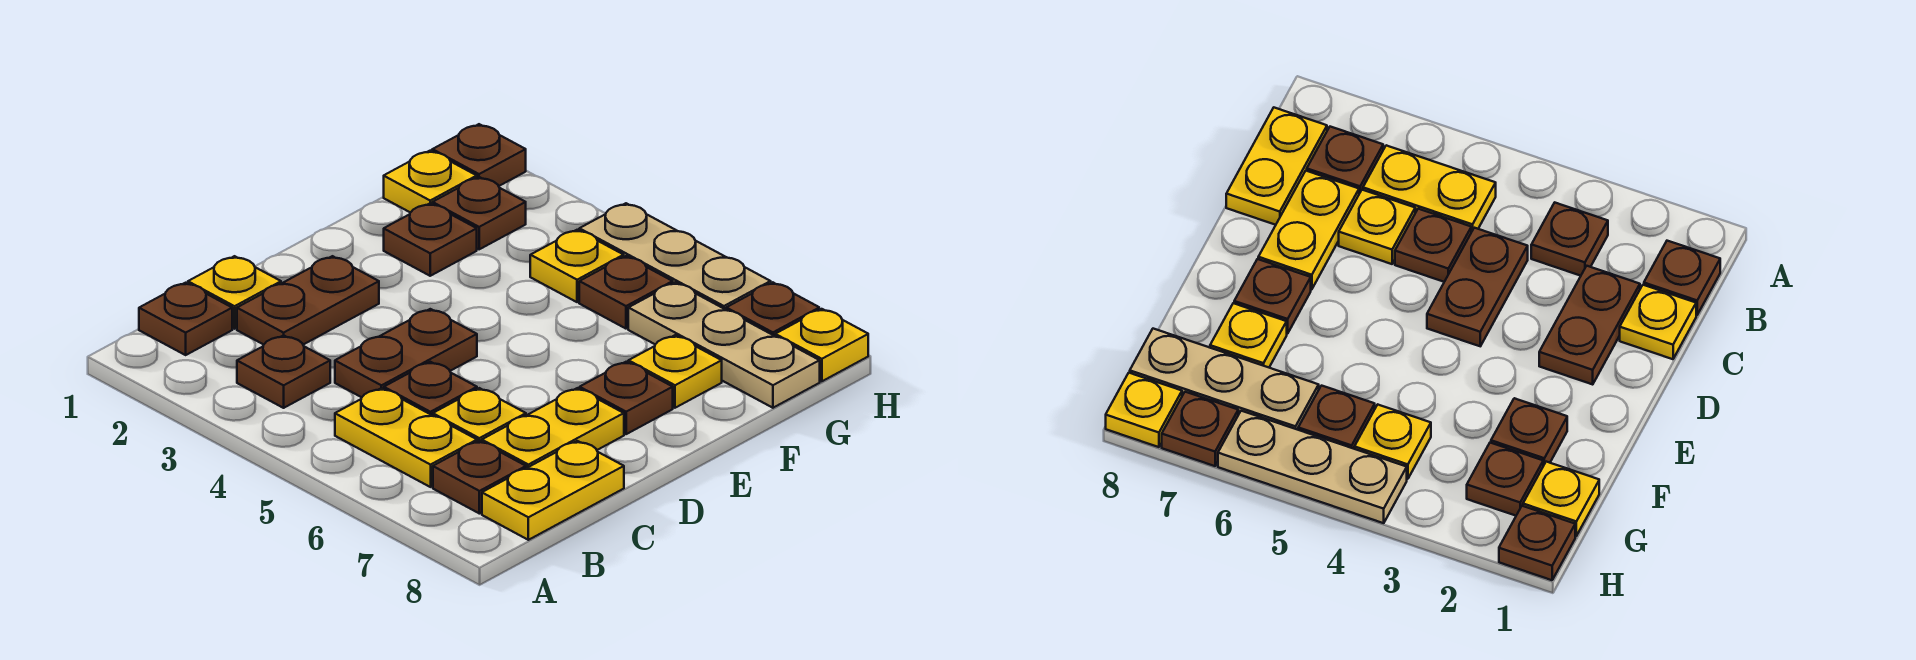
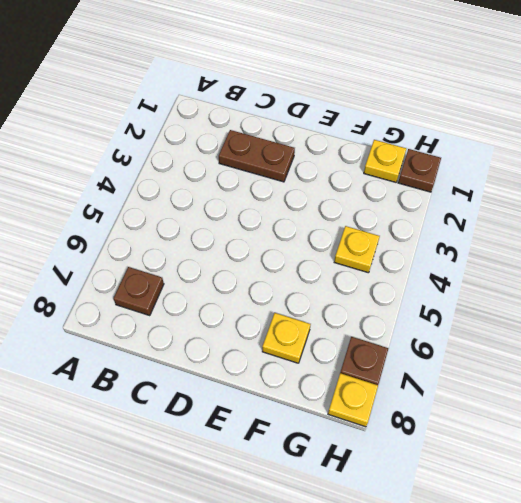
none -> brown 1x1 plate [139,283,232,355]
none -> brown 1x1 plate [237,335,330,408]
none -> yellow 1x2 plate [335,388,477,487]

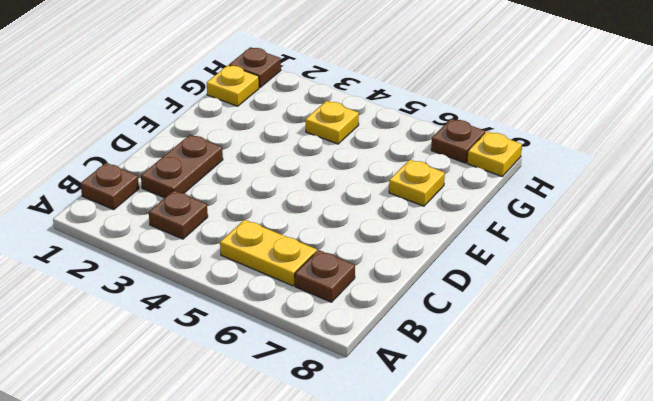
none -> yellow 1x2 plate [482,441,624,540]
none -> yellow 1x1 plate [188,256,281,329]
none -> brown 1x2 plate [335,309,477,397]

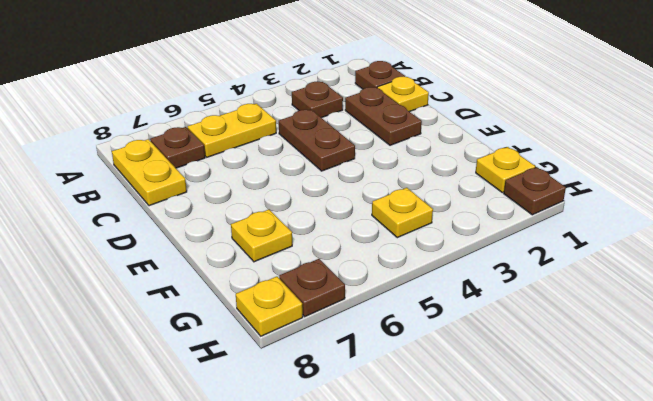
none -> brown 1x1 plate [384,362,477,415]
none -> yellow 1x1 plate [433,388,526,442]
none -> yellow 1x2 plate [482,388,624,468]

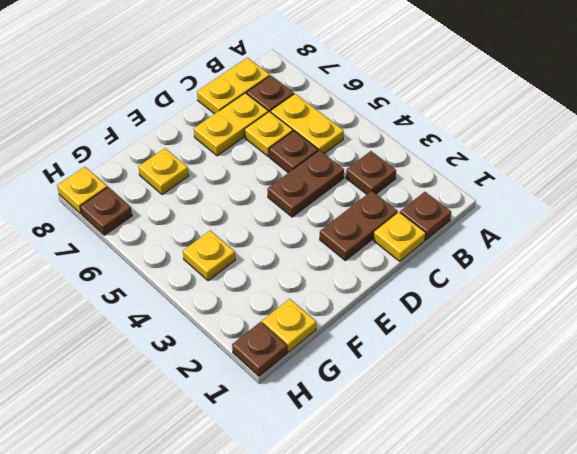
none -> brown 1x1 plate [580,362,673,434]
none -> brown 1x1 plate [384,203,477,276]
none -> brown 1x1 plate [433,177,526,249]

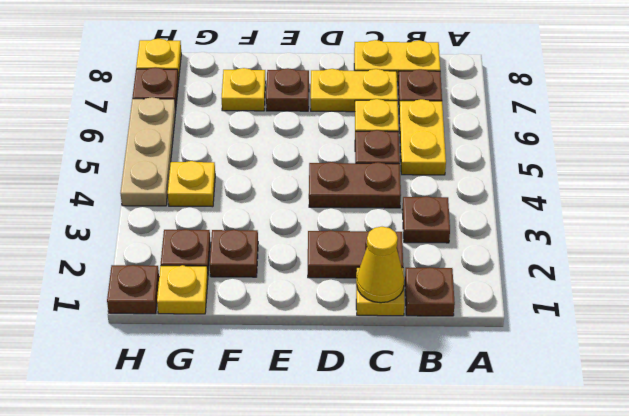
yellow 1x1 cone [357,227,404,303] -> none
none -> brown 1x1 plate [579,256,673,329]
none -> tan 1x3 plate [628,283,820,408]

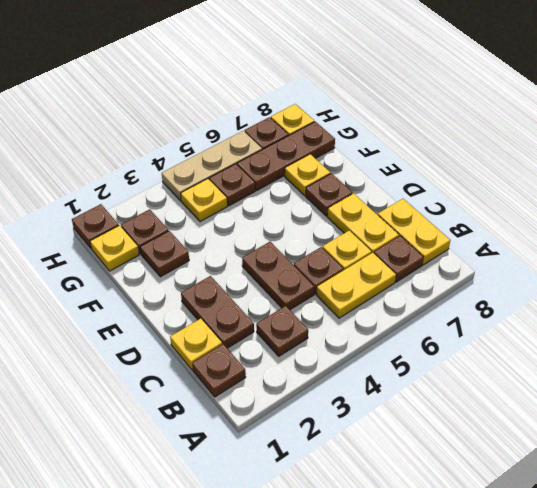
brown 1x3 plate [237,122,335,190] -> tan 1x3 plate [628,283,820,408]

